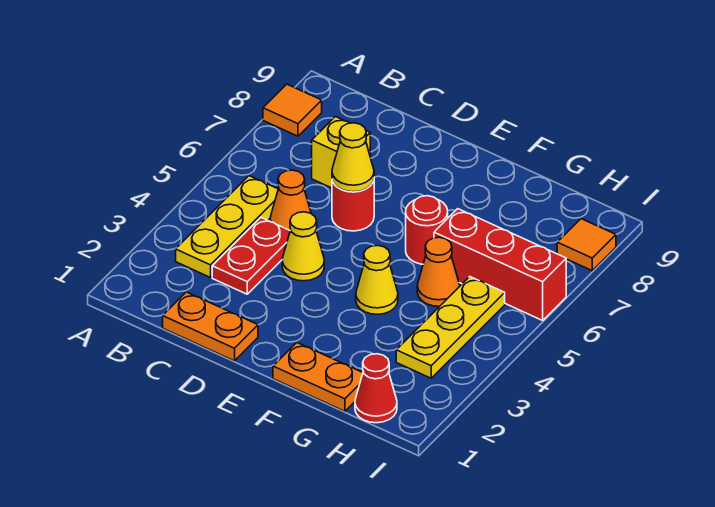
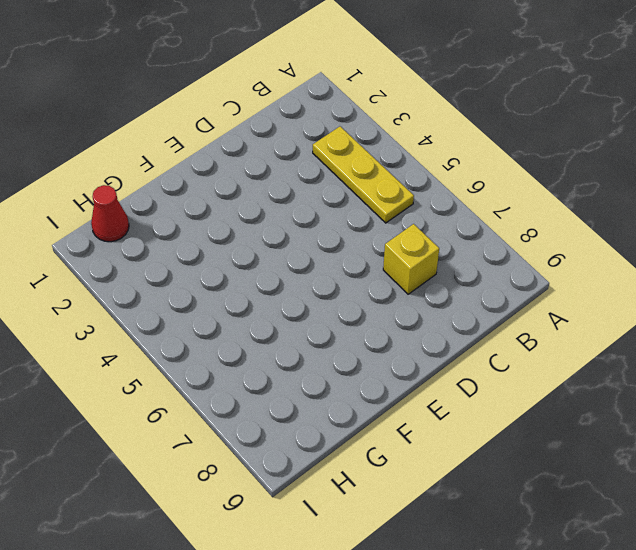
none -> orange 1x1 tile [263,84,322,136]
none -> orange 1x2 plate [163,292,258,361]
none -> red 1x2 plate [212,218,290,294]

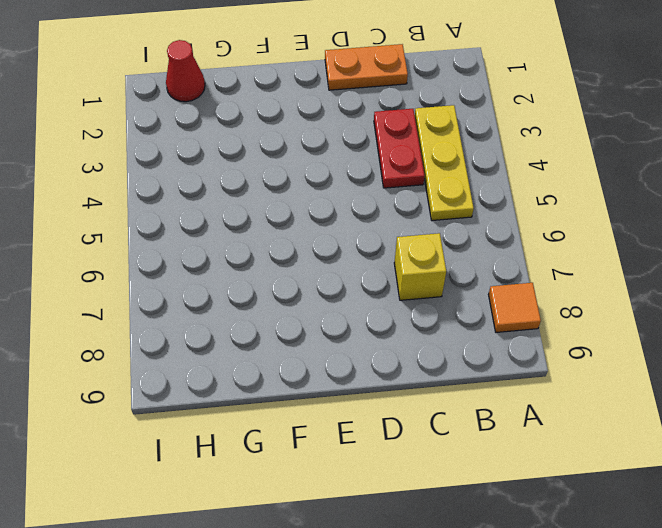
none -> orange 1x1 cone [270,170,311,230]
none -> yellow 1x1 cone [282,212,324,281]
none -> red 1x1 round brick [332,180,374,231]

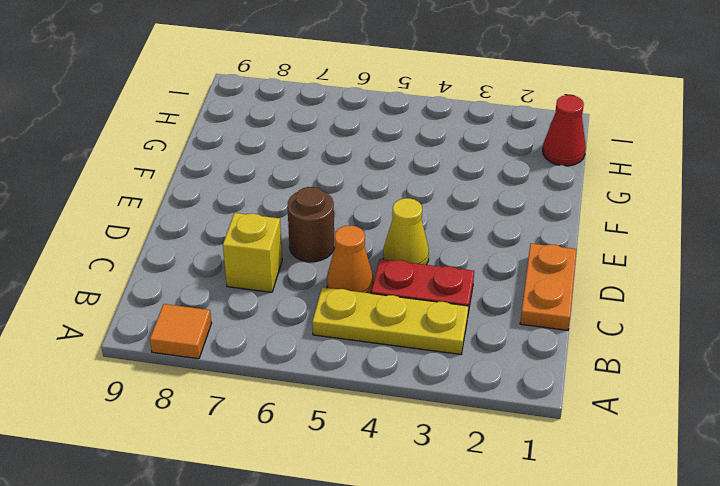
brown 1x1 round brick [287,187,334,262] -> red 1x1 round brick [332,180,374,231]
none -> orange 1x2 plate [273,343,363,411]
none -> yellow 1x1 cone [356,245,398,314]
none -> red 1x1 round brick [406,196,448,264]

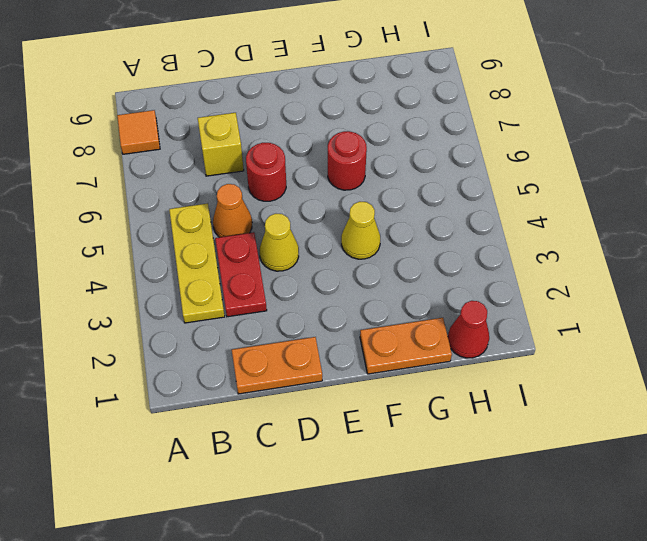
none -> orange 1x1 cone [417,237,460,306]
none -> red 1x3 brick [434,209,566,320]
none -> yellow 1x3 plate [396,277,505,378]

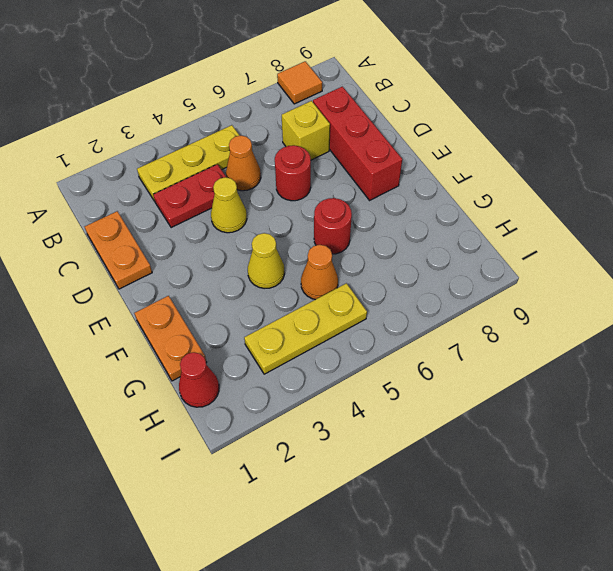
red 1x3 brick [313,87,402,200] -> red 1x3 brick moved to [434,209,566,320]
none -> orange 1x1 tile [557,219,616,271]
none -> yellow 1x1 cone [332,123,374,192]

